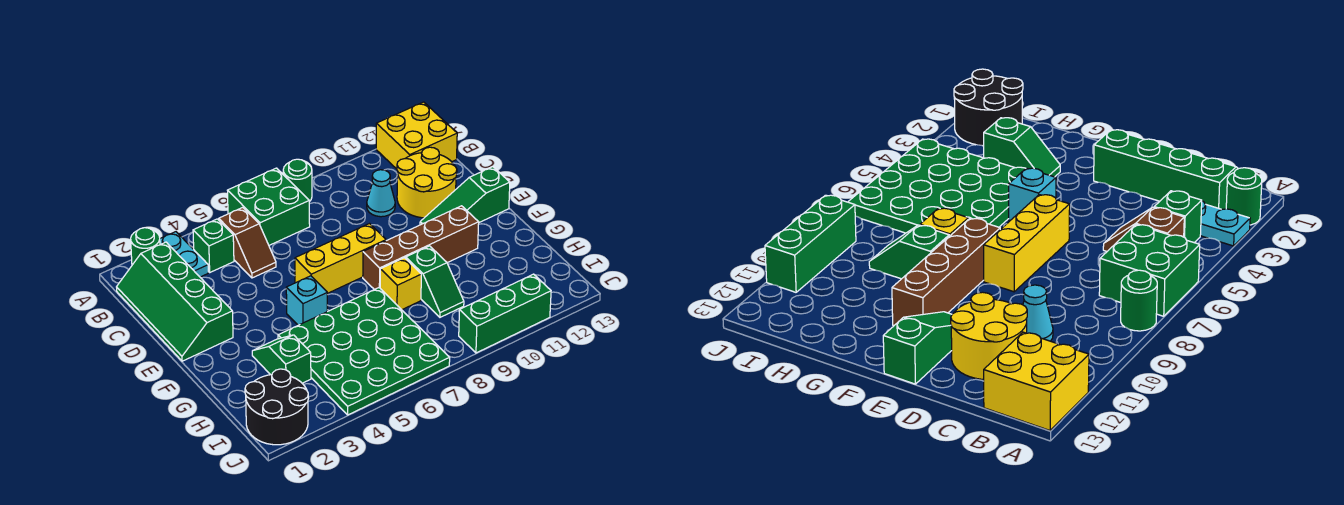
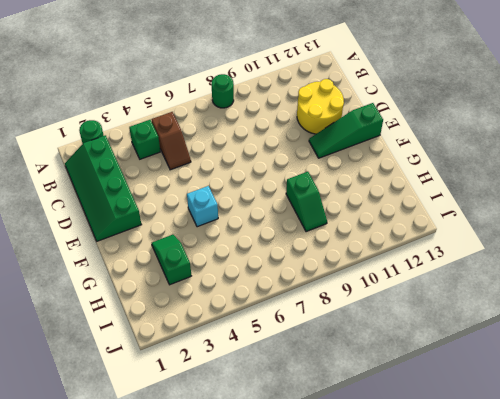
none -> cyan 1x2 plate [160,232,208,277]
none -> green 2x2 brick [227,168,310,245]
none -> yellow 2x2 brick [376,102,457,169]

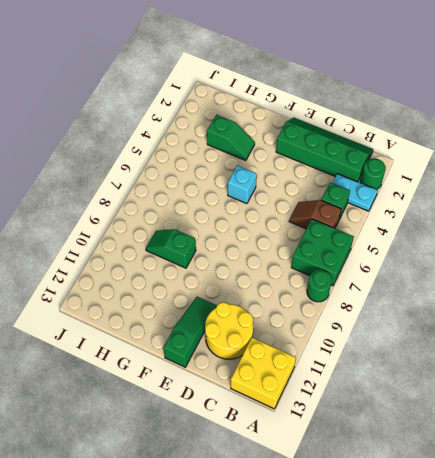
none -> cyan 1x1 cone [367,170,395,217]
none -> yellow 1x3 brick [295,224,386,294]
none -> brown 1x4 brick [363,206,479,290]

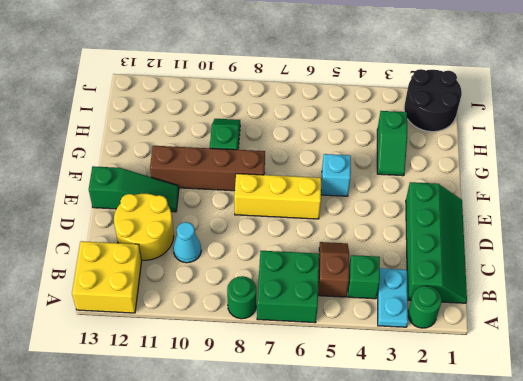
none -> green 4x4 plate [278,288,450,415]
none -> yellow 1x1 brick [380,258,421,310]
none -> green 1x3 brick [459,274,551,353]

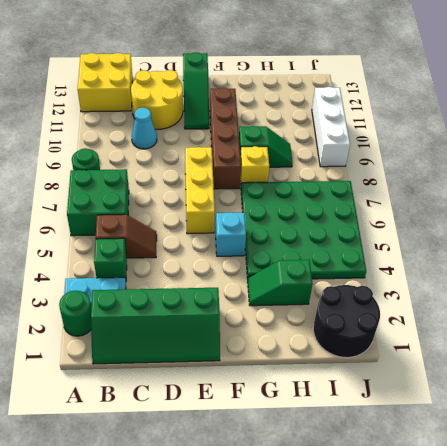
white 1x3 brick [312,87,350,167] -> green 1x3 brick [459,274,551,353]

